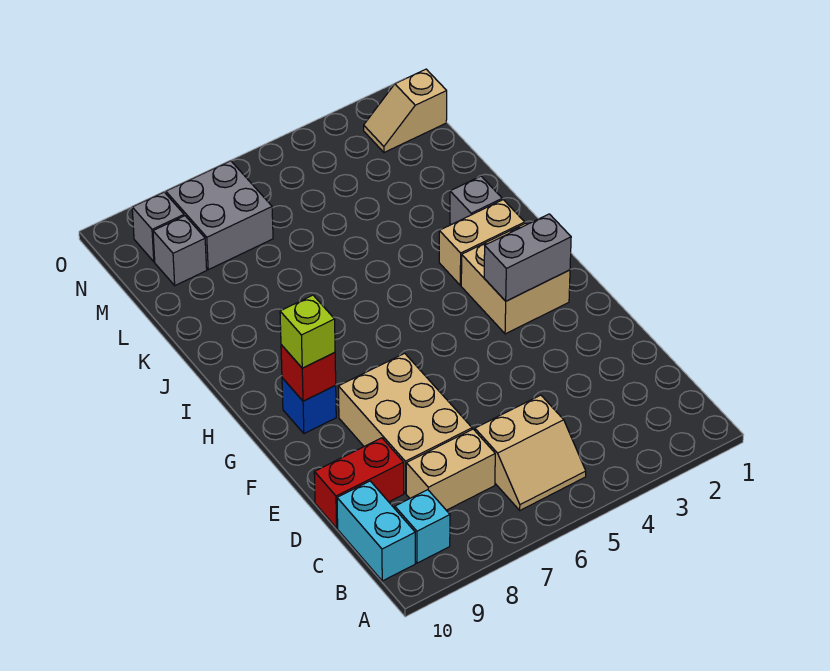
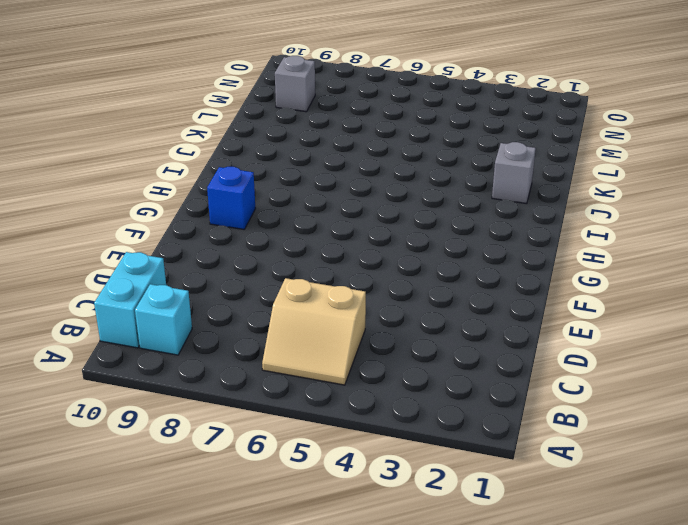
none -> tan 1x2 brick [406,429,495,510]
none -> tan 2x3 brick [338,353,472,493]
none -> red 1x2 brick [314,438,404,528]

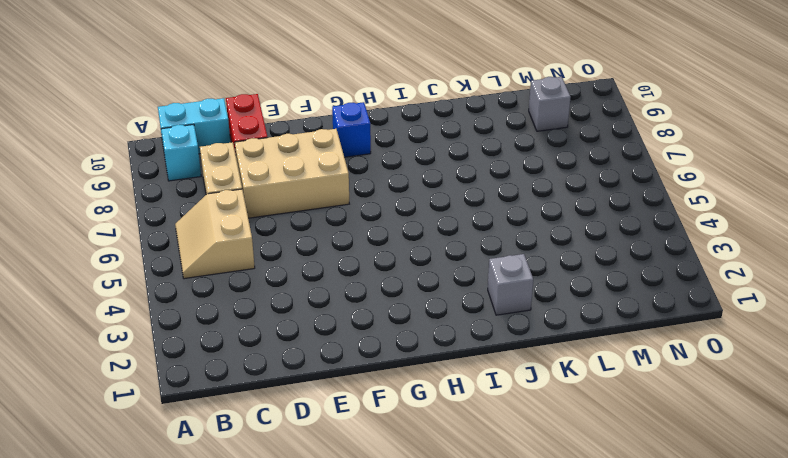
none -> tan 2x2 brick [461,223,570,334]
none -> tan 1x2 brick [439,200,525,285]
none -> grey 2x2 brick [166,161,273,270]

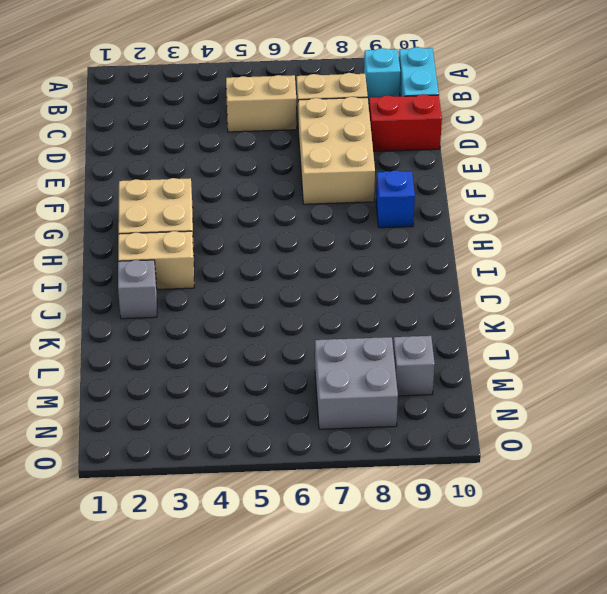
none -> tan 1x2 slope [364,69,447,152]
none -> grey 1x1 brick [132,192,184,262]
none -> grey 1x2 brick [484,214,571,301]

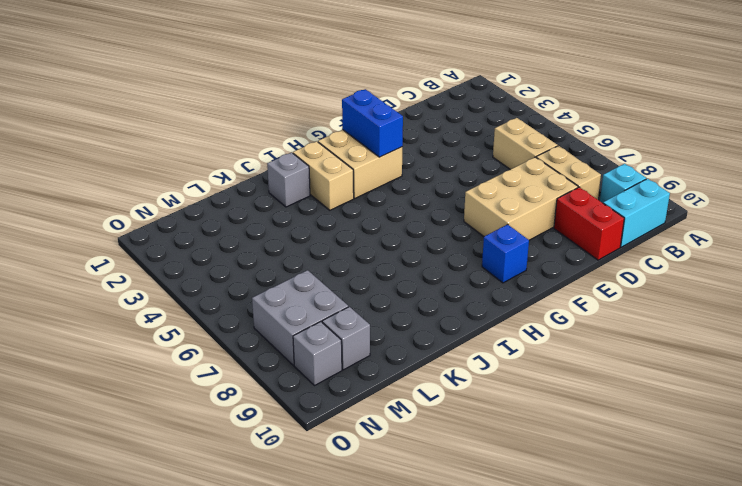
blue 1x2 brick [342,89,403,157] -> grey 1x2 brick [484,214,571,301]
none -> tan 1x2 slope [364,69,447,152]
none -> red 1x1 brick [281,345,336,401]
none -> lime 1x1 brick [280,295,335,368]

